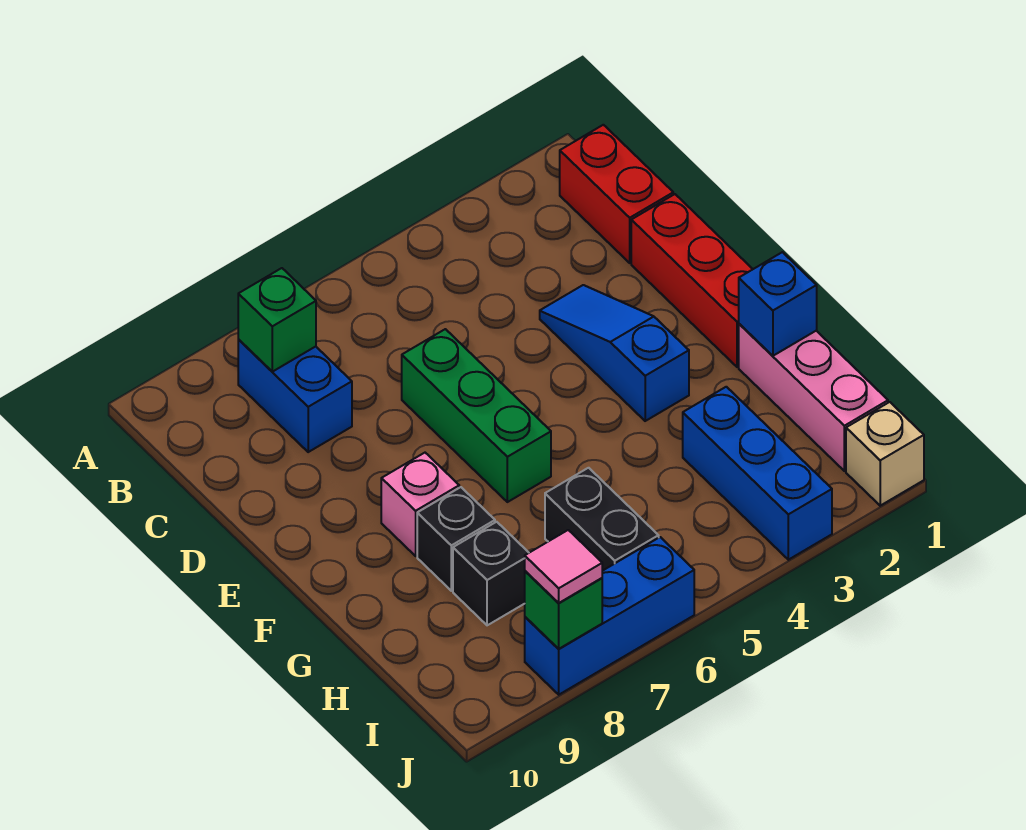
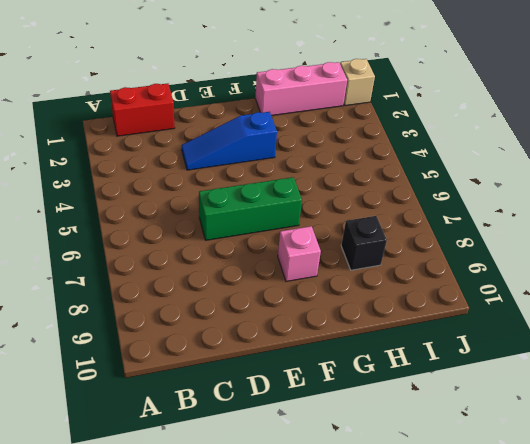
none -> blue 1x2 brick [238,340,352,452]
none -> red 1x3 brick [631,194,753,367]
none -> black 1x1 brick [417,487,495,591]

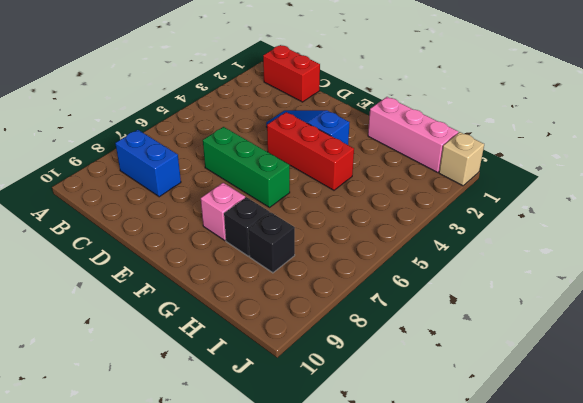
red 1x3 brick [267,112,354,190] -> red 1x3 brick moved to [631,194,753,367]
none -> blue 1x3 brick [683,387,832,560]
none -> black 1x2 brick [545,468,659,571]
none -> blue 1x3 brick [525,537,694,695]

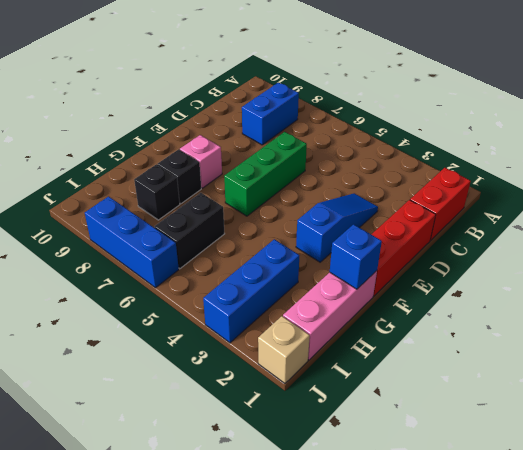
none -> green 1x1 brick [238,268,316,372]
none -> green 1x1 brick [525,571,602,649]
none -> pink 1x1 tile [525,530,602,603]

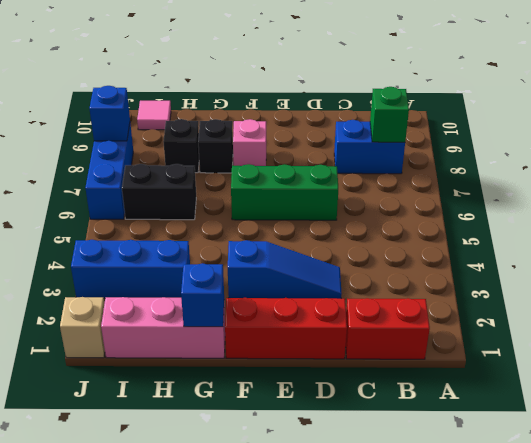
pink 1x1 tile [137,101,171,130] -> pink 1x1 tile moved to [525,530,602,603]
blue 1x1 brick [89,86,130,141] -> green 1x1 brick [525,571,602,649]

